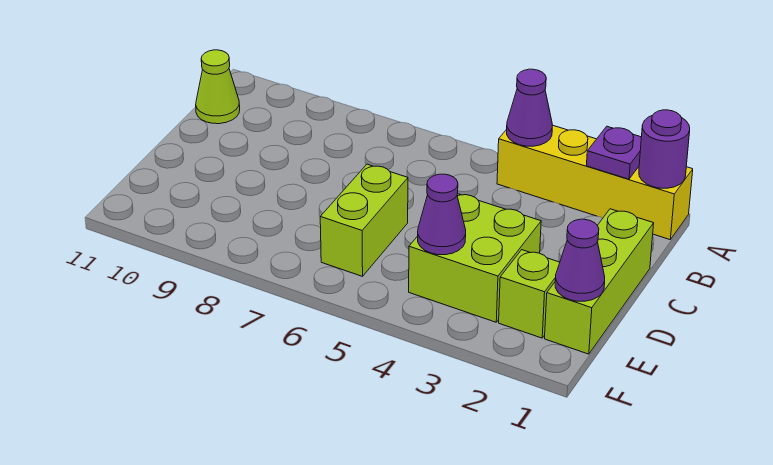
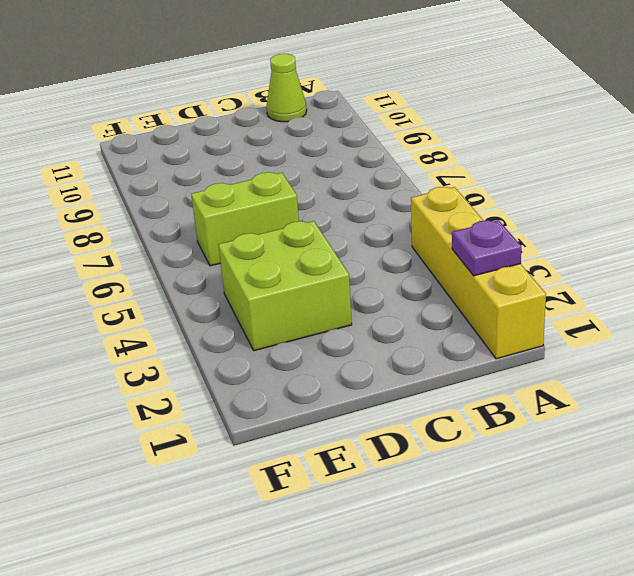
none -> lime 1x3 brick [545,209,654,354]
none -> lime 1x1 brick [499,250,560,338]

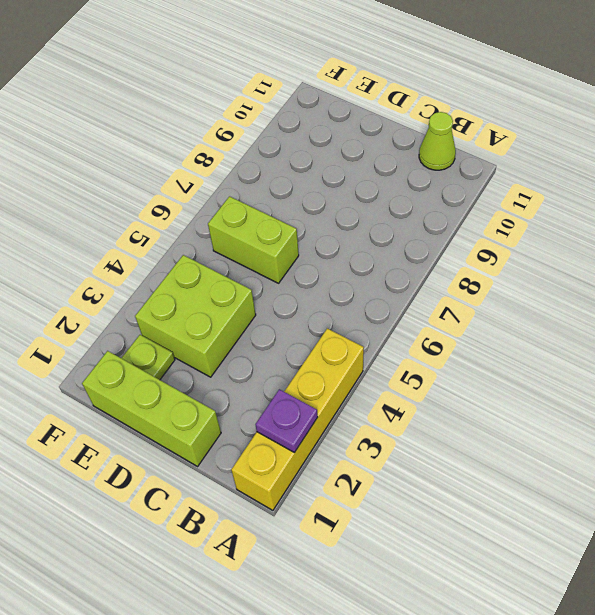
lime 1x1 plate [122,335,175,380] -> lime 1x1 brick [499,250,560,338]
none -> purple 1x1 round brick [639,110,690,188]
none -> purple 1x1 cone [507,69,552,146]

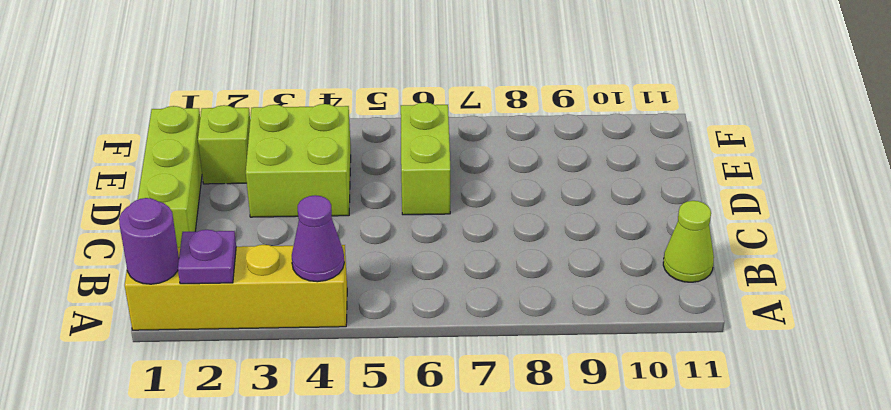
none -> purple 1x1 cone [555,219,605,301]
none -> purple 1x1 cone [418,174,466,255]

